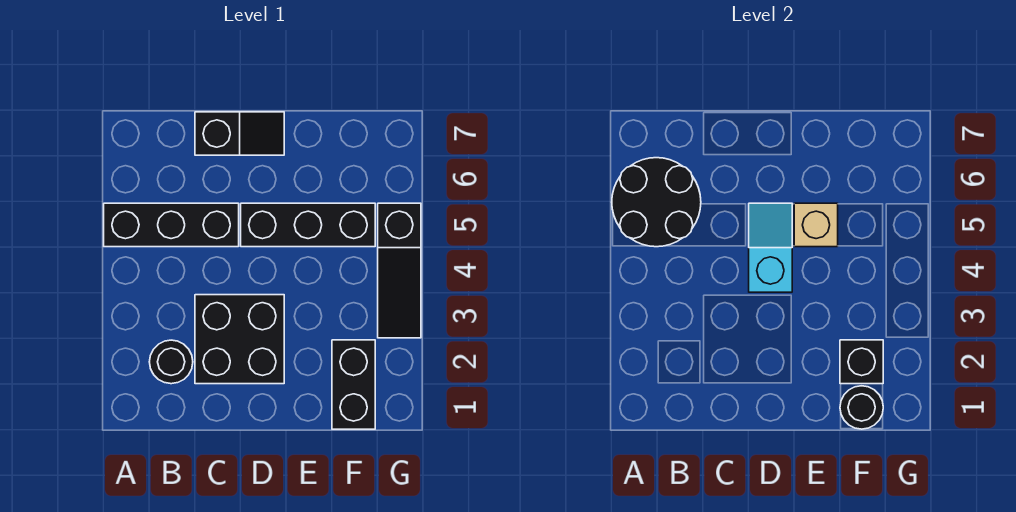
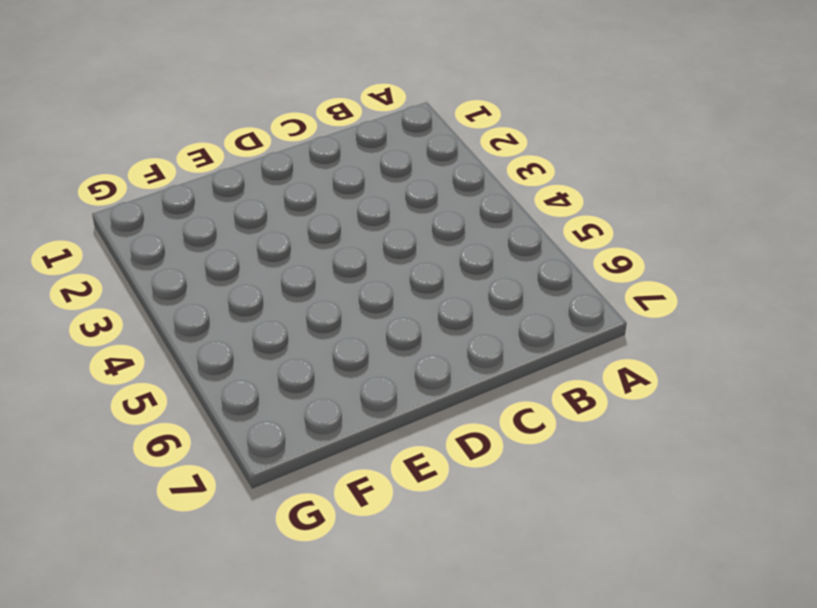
none -> black 1x3 brick [104,203,239,247]
none -> black 1x1 round brick [149,340,193,384]
none -> black 2x2 brick [195,295,284,384]

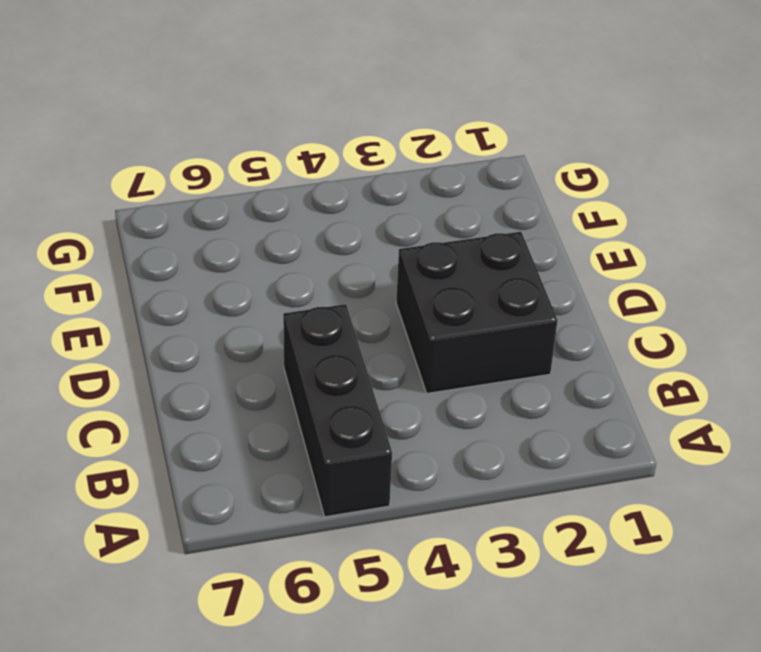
none -> black 1x1 round brick [149,340,193,384]
none -> black 1x2 slope [195,112,284,155]
none -> black 1x3 brick [241,203,375,247]

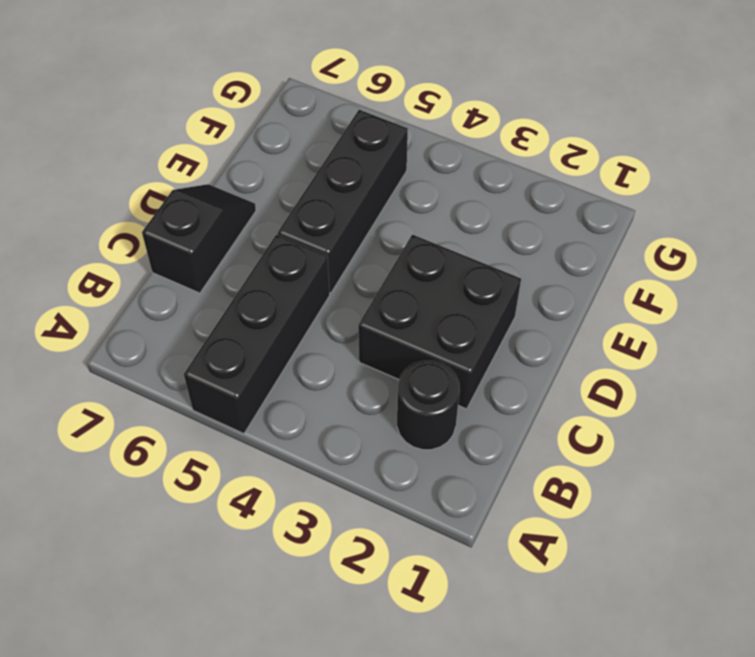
none -> black 1x2 brick [332,340,375,429]
none -> black 1x3 slope [378,203,421,338]
none -> black 2x2 round brick [612,158,701,247]

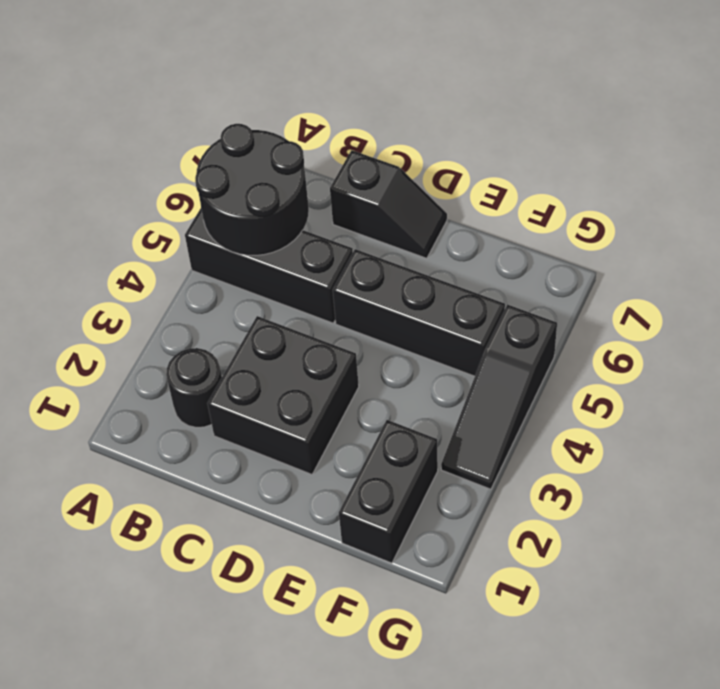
none -> cyan 1x2 slope [749,203,792,292]
none -> tan 1x1 brick [794,203,838,247]
none -> black 1x1 round brick [840,386,883,429]

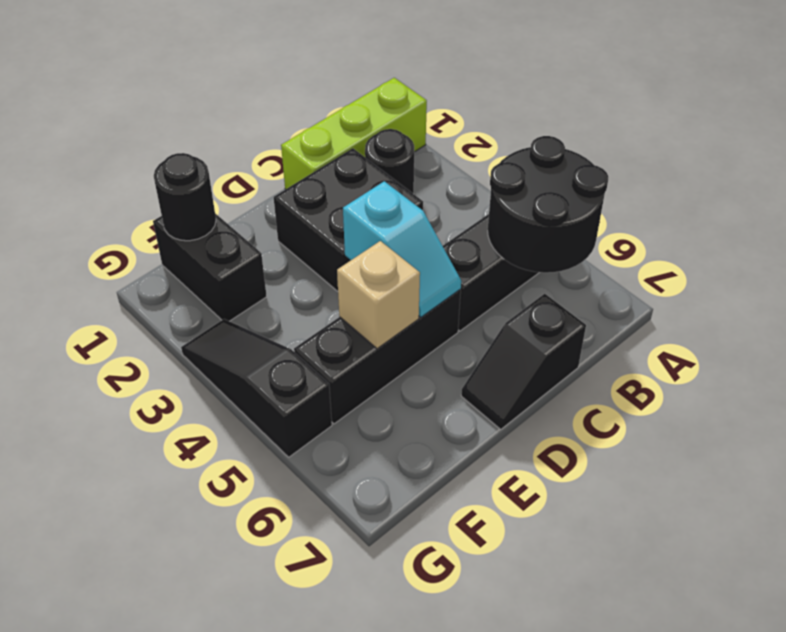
lime 1x3 brick [281,78,427,189] -> none
none -> black 1x1 brick [840,340,883,384]

